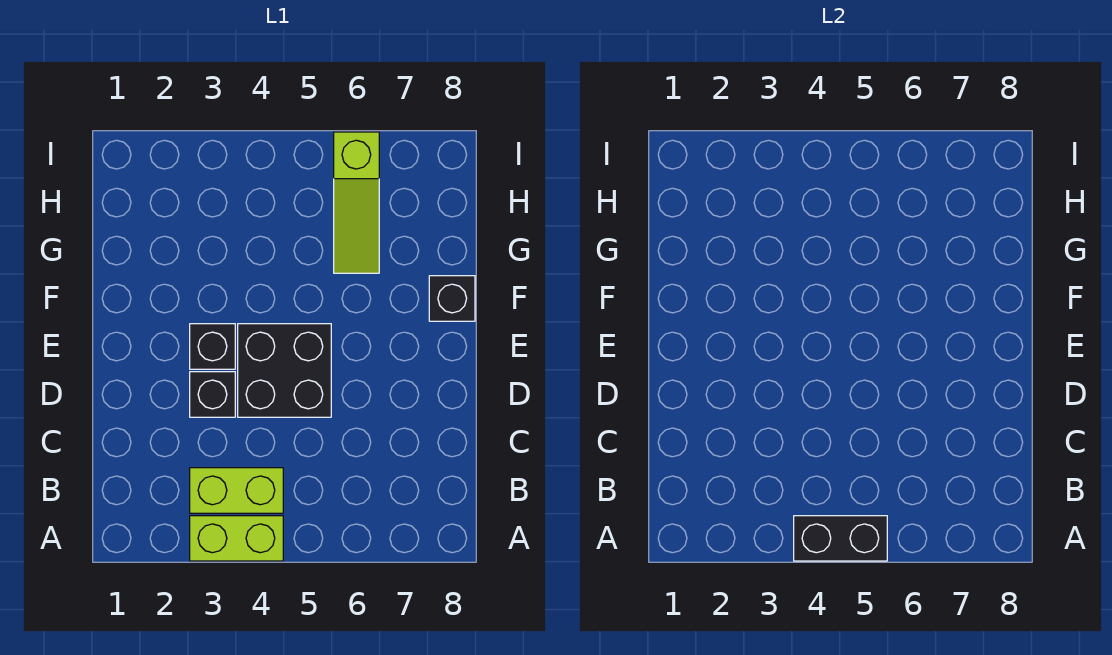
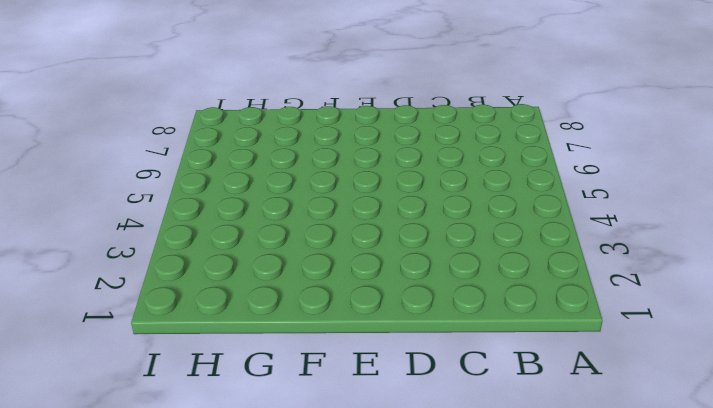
none -> lime 1x2 brick [190,516,283,561]
none -> lime 1x2 brick [190,468,283,513]

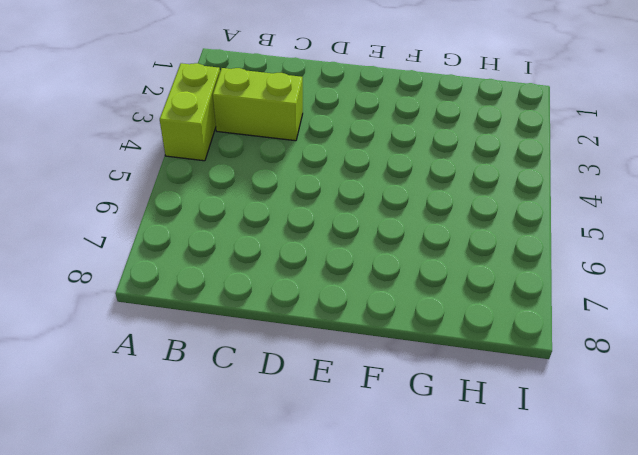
lime 1x2 brick [213,68,303,141] -> lime 1x2 brick turned to [190,468,283,513]
none -> black 1x1 brick [190,372,235,417]
none -> black 2x2 brick [238,324,331,417]

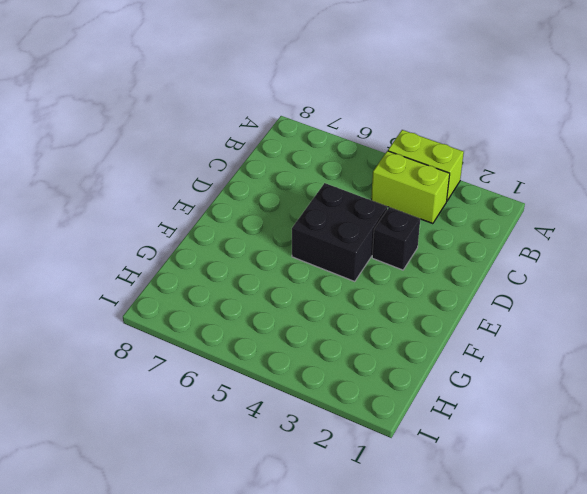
none -> black 1x1 brick [190,324,235,369]
none -> black 1x1 brick [429,276,475,321]

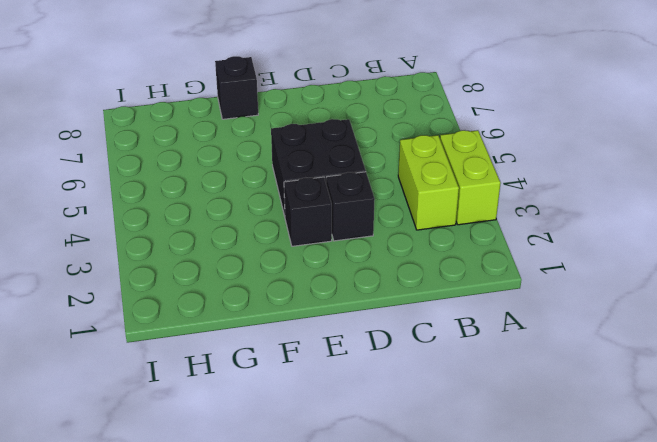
none -> lime 1x3 slope [334,132,379,273]
none -> black 1x2 brick [794,516,887,561]

